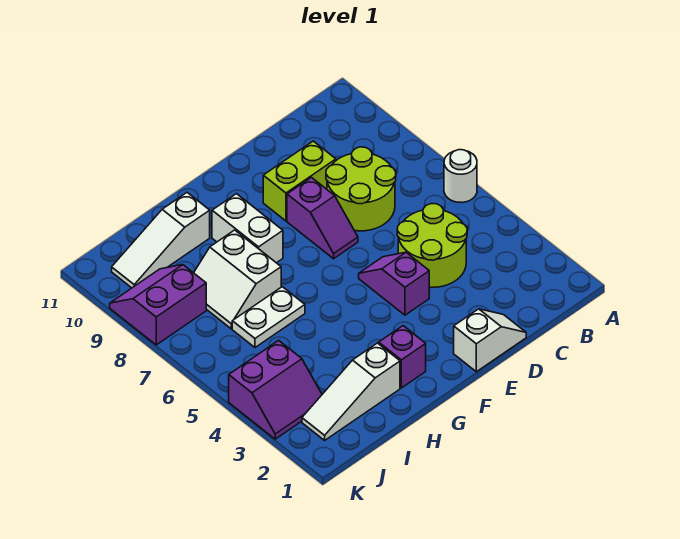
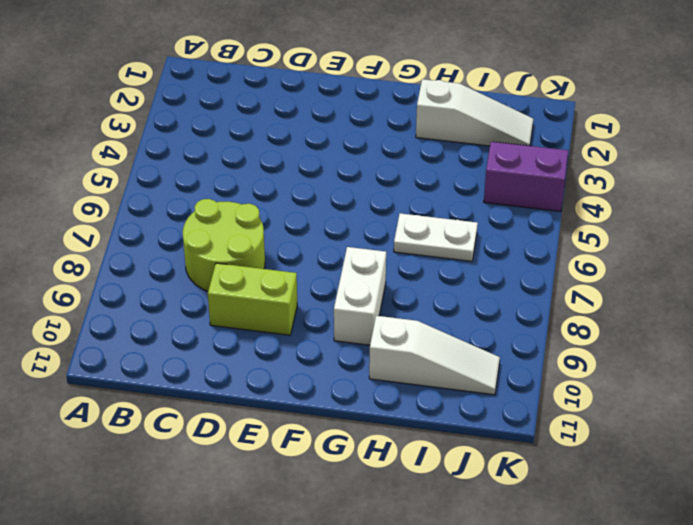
none -> white 1x1 round brick [444,150,477,203]
none -> lime 2x2 round brick [397,204,467,288]
none -> white 1x2 slope [454,309,526,372]

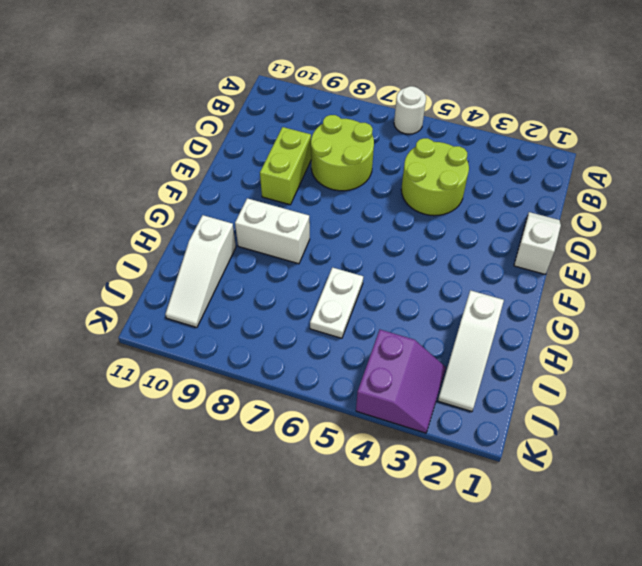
none -> purple 1x2 slope [359,252,429,315]
none -> purple 1x2 slope [287,178,358,259]
none -> purple 1x1 brick [379,326,426,388]

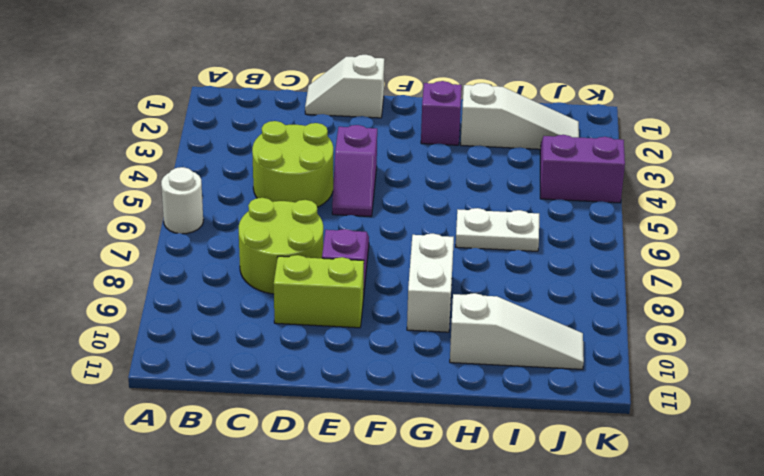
none -> white 2x2 slope [194,230,281,329]
none -> purple 2x2 slope [110,265,206,345]

